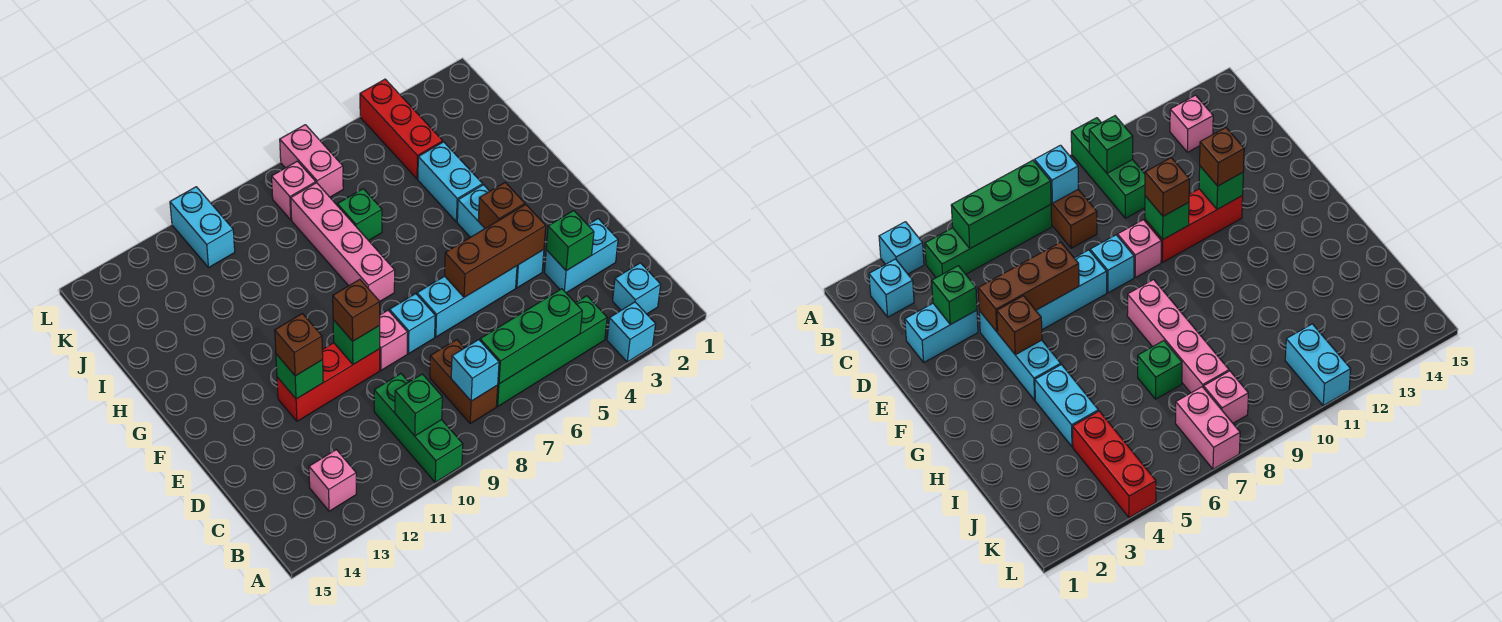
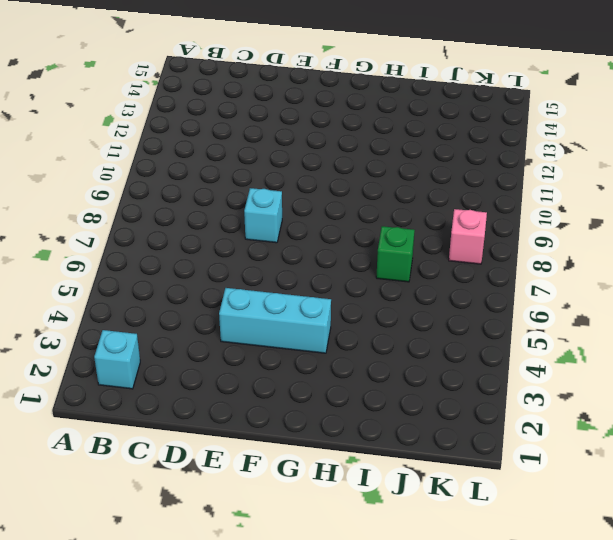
none -> cyan 1x1 brick [607,302,656,362]
none -> green 1x3 brick [374,374,463,482]
none -> green 1x4 brick [497,296,607,406]

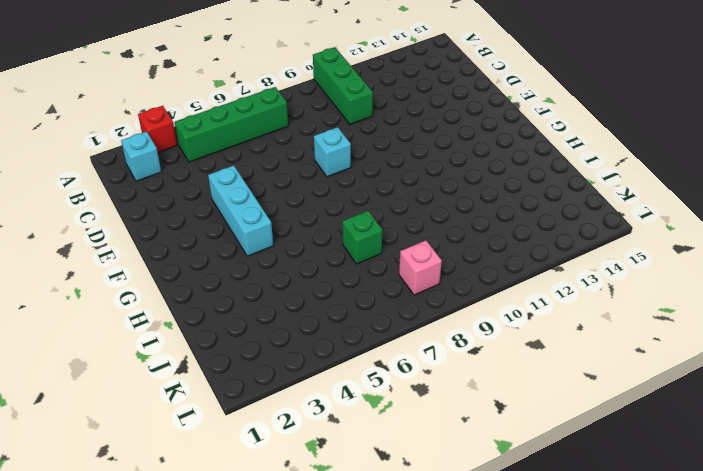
red 1x1 brick [138,106,177,152] -> cyan 1x1 brick [607,302,656,362]
none -> brown 1x2 brick [430,340,498,424]
none -> pink 1x1 brick [309,450,356,511]
none -> cyan 1x2 brick [544,219,618,293]

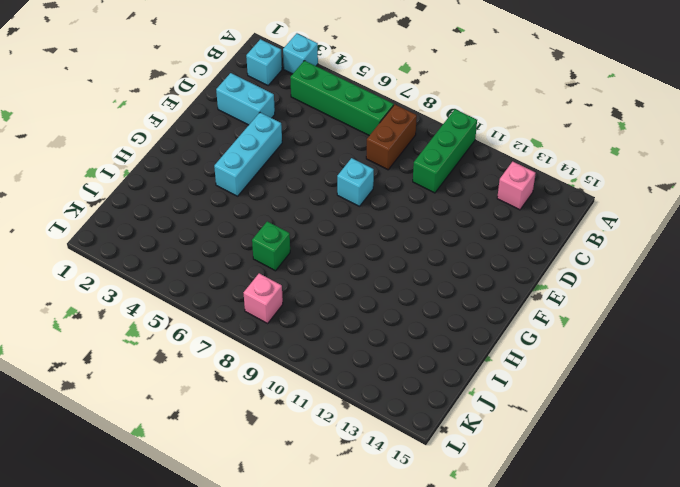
none -> cyan 1x3 brick [417,266,517,337]
none -> pink 1x1 brick [379,310,408,370]
none -> red 1x3 brick [277,343,380,421]

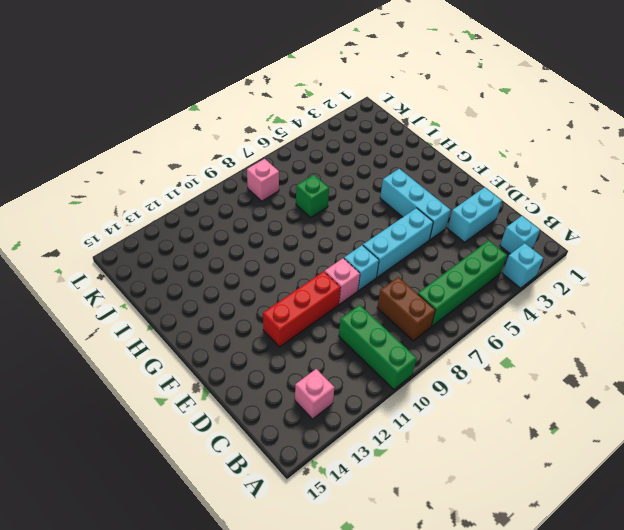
none -> pink 1x4 brick [291,183,395,301]
none -> cyan 1x2 brick [418,142,483,222]
none -> red 1x3 brick [360,79,443,179]

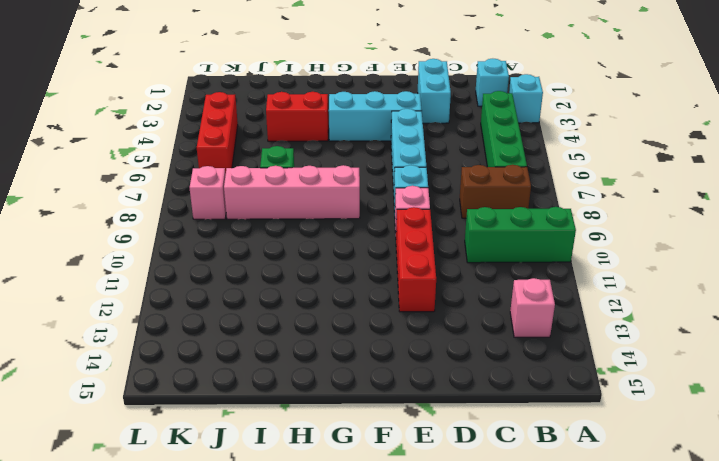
red 1x2 brick [266,92,328,141] -> cyan 1x2 brick [418,142,483,222]
red 1x3 brick [197,92,238,174] -> red 1x3 brick turned to [360,79,443,179]
none -> pink 1x2 brick [280,125,343,197]
none -> cyan 1x2 brick [170,187,235,268]
none -> green 1x3 brick [480,289,582,384]

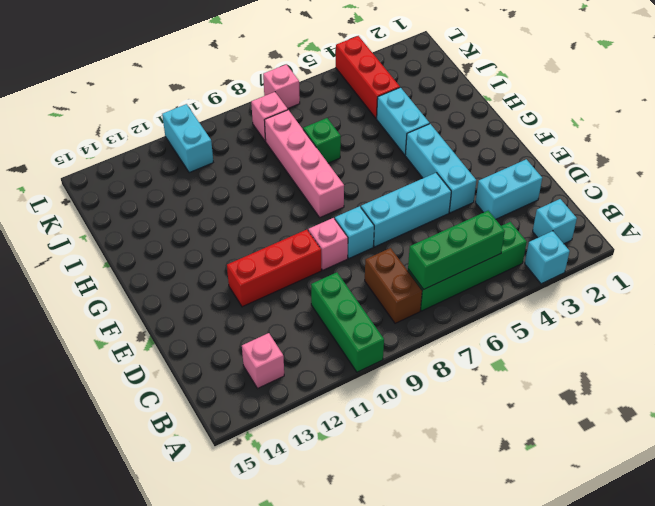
pink 1x1 brick [263,64,300,108] -> pink 1x2 brick [280,125,343,197]
none -> cyan 1x1 brick [451,340,499,401]
none -> green 1x1 brick [395,374,442,436]
none -> green 1x1 brick [546,211,594,271]

